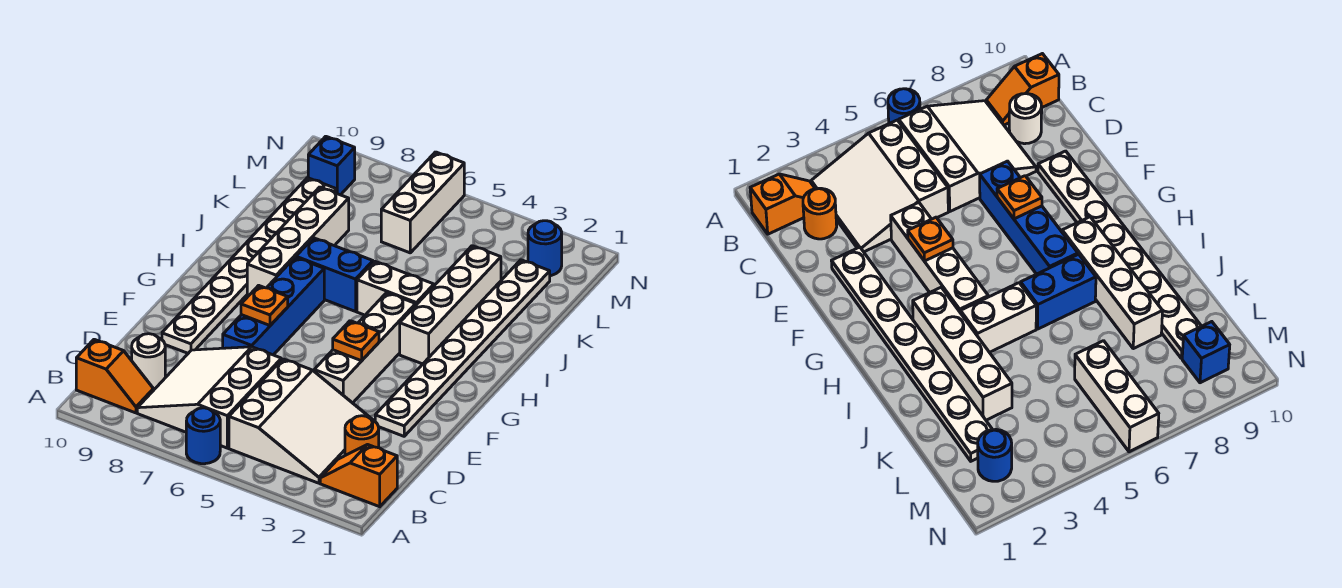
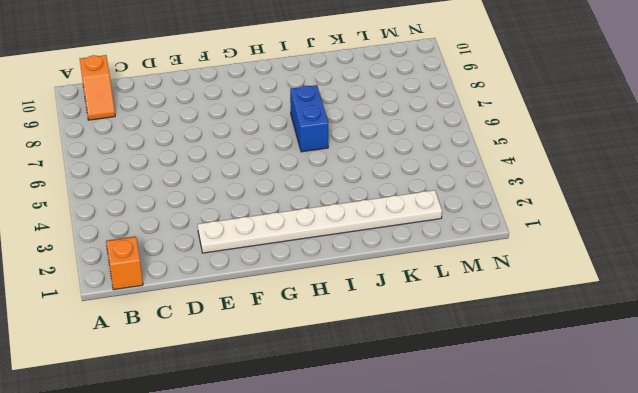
none -> blue 1x1 round brick [186,408,220,464]
none -> white 3x3 slope [229,359,373,483]
none -> white 3x3 slope [137,347,281,448]

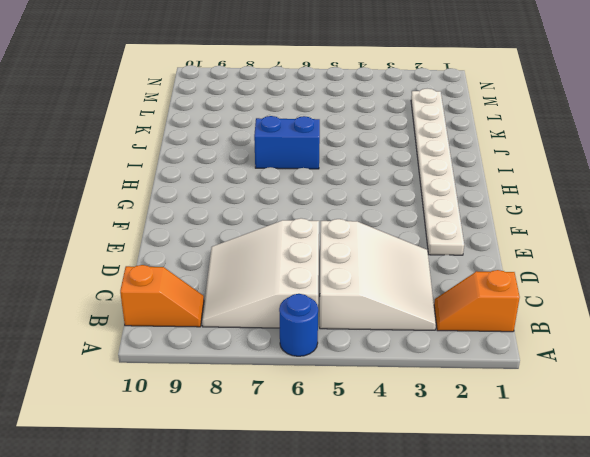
none -> orange 1x1 round brick [345,416,379,455]
none -> white 1x1 round brick [132,334,165,389]
none -> white 1x4 brick [314,293,416,403]

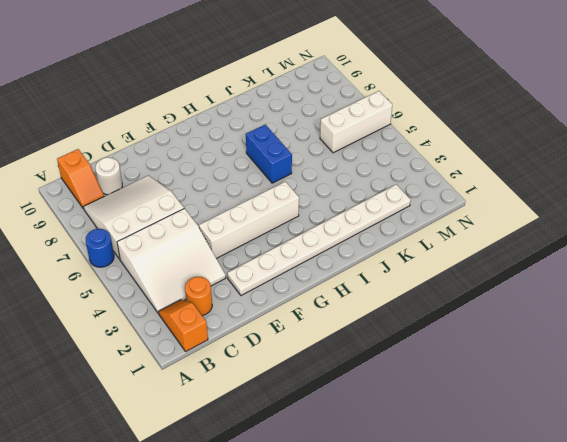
none -> blue 1x4 brick [223,257,324,355]
none -> white 1x8 plate [162,178,336,353]
none -> white 1x4 brick [400,246,501,364]

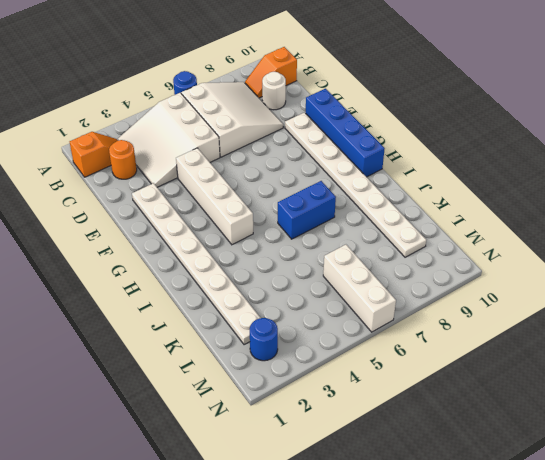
blue 1x4 brick [306,89,385,177] -> blue 1x4 brick moved to [223,257,324,355]
none -> white 1x4 brick [400,246,501,364]
none -> white 1x4 brick [247,187,349,297]
none -> white 1x2 brick [357,261,434,315]

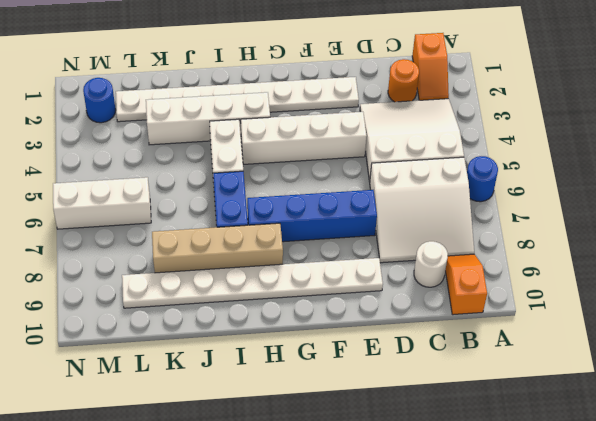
tan 1x4 brick [152,223,283,273] -> white 1x4 brick [247,187,349,297]
none -> blue 1x1 brick [308,136,355,195]
none -> orange 1x1 plate [333,321,379,361]
none -> orange 1x1 plate [241,285,288,325]

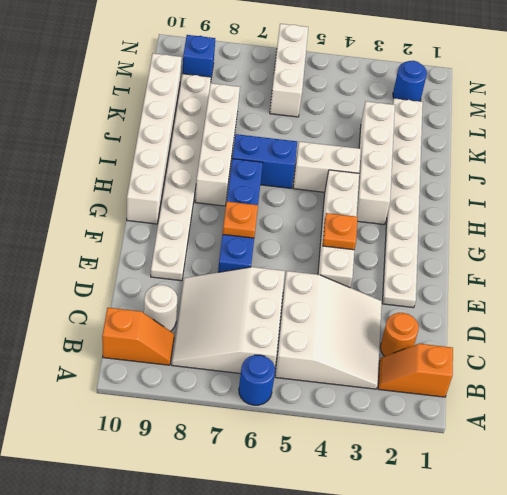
white 1x6 brick [127,53,182,224] -> none

